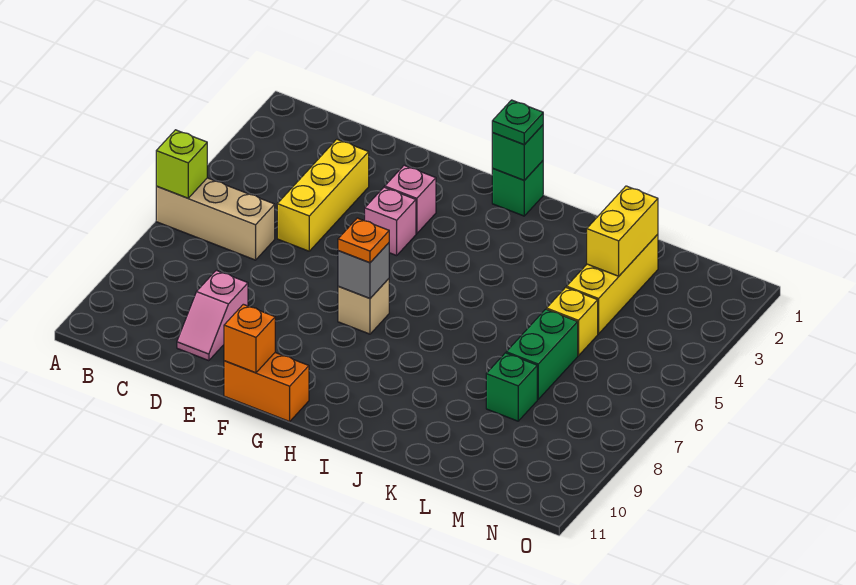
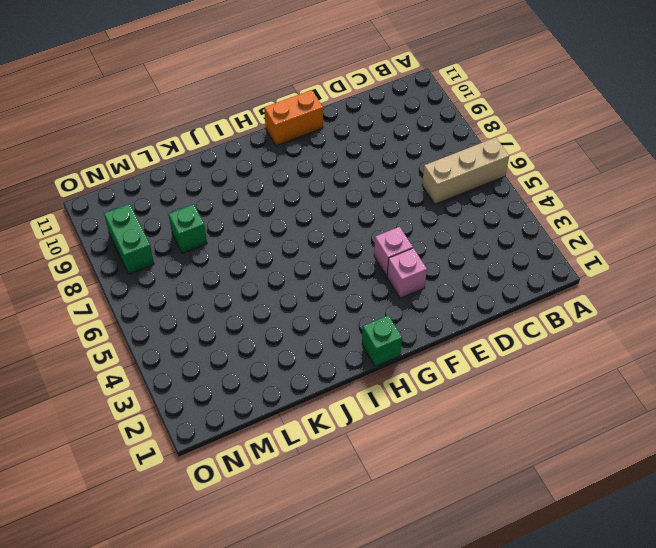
green 1x2 brick [104,204,154,274] -> green 1x2 brick moved to [506,309,578,399]
none -> yellow 1x3 brick [277,139,369,251]
none -> pink 1x2 slope [177,270,248,361]
none -> tan 1x1 brick [338,279,389,334]

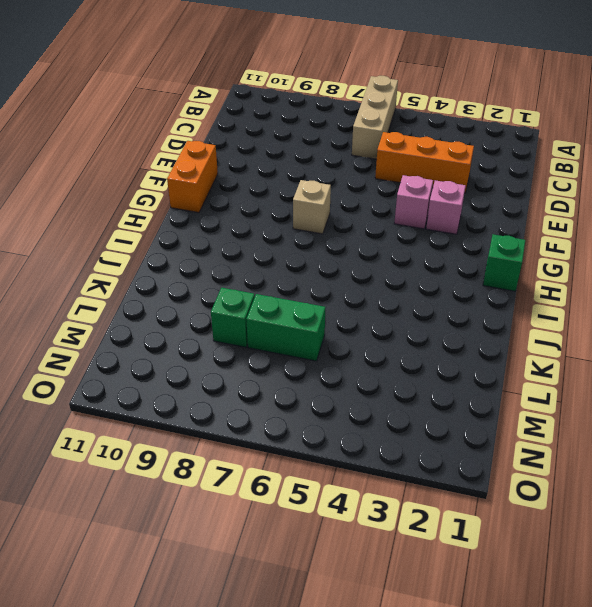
orange 1x3 brick [375,132,474,193] -> yellow 1x3 brick [277,139,369,251]
none -> pink 1x2 slope [177,270,248,361]
none -> yellow 1x3 brick [567,234,658,334]
none -> yellow 1x1 brick [547,287,598,356]

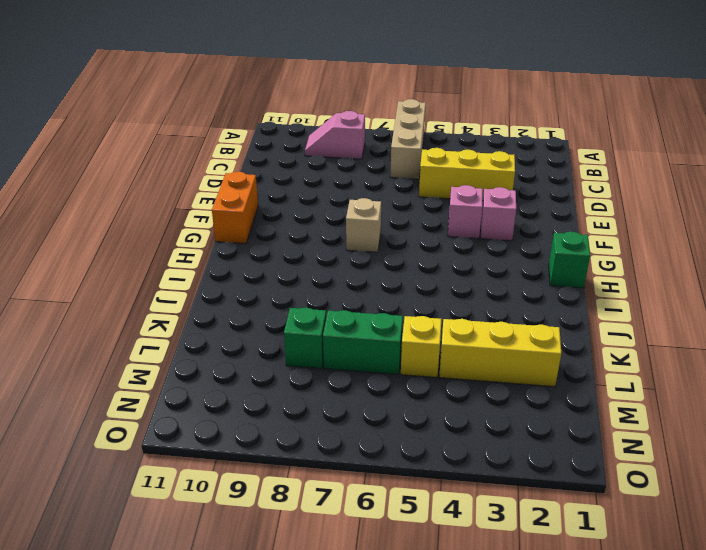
pink 1x2 slope [305,111,365,159] -> pink 1x2 slope moved to [177,270,248,361]
none -> lime 1x1 brick [156,130,207,198]
none -> orange 1x1 brick [224,304,275,373]
none -> grey 1x1 brick [338,243,389,298]

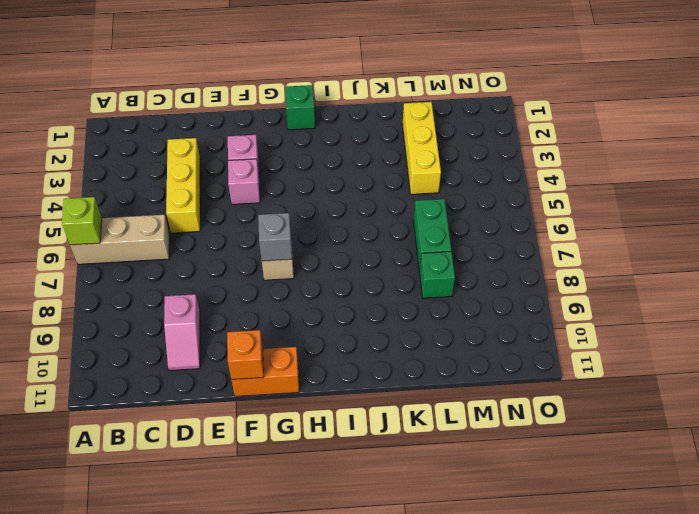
none -> yellow 1x1 brick [547,287,598,356]
none -> green 1x1 brick [492,125,543,180]
none -> yellow 1x2 brick [587,186,658,276]

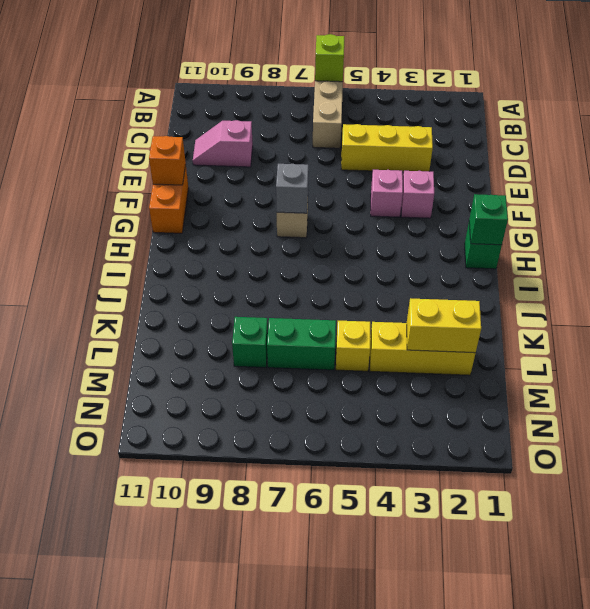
none -> orange 1x1 plate [338,218,389,263]
none -> green 1x1 plate [492,100,543,145]

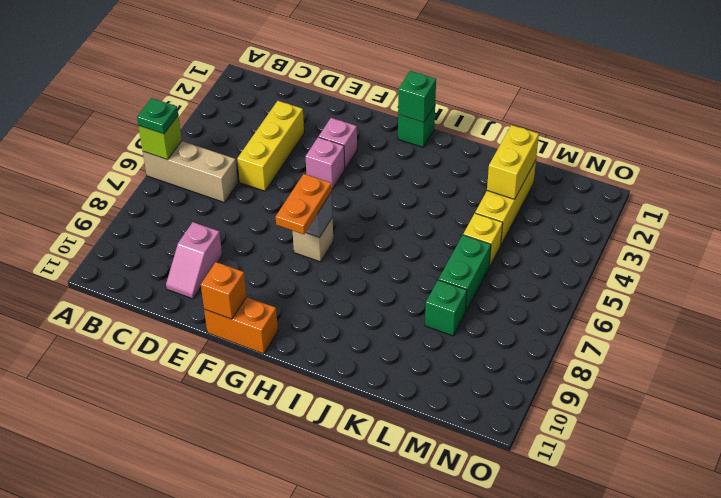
green 1x1 plate [137,98,178,134] -> green 1x1 plate moved to [492,100,543,145]
orange 1x2 plate [276,174,332,234] -> orange 1x1 plate [338,218,389,263]

